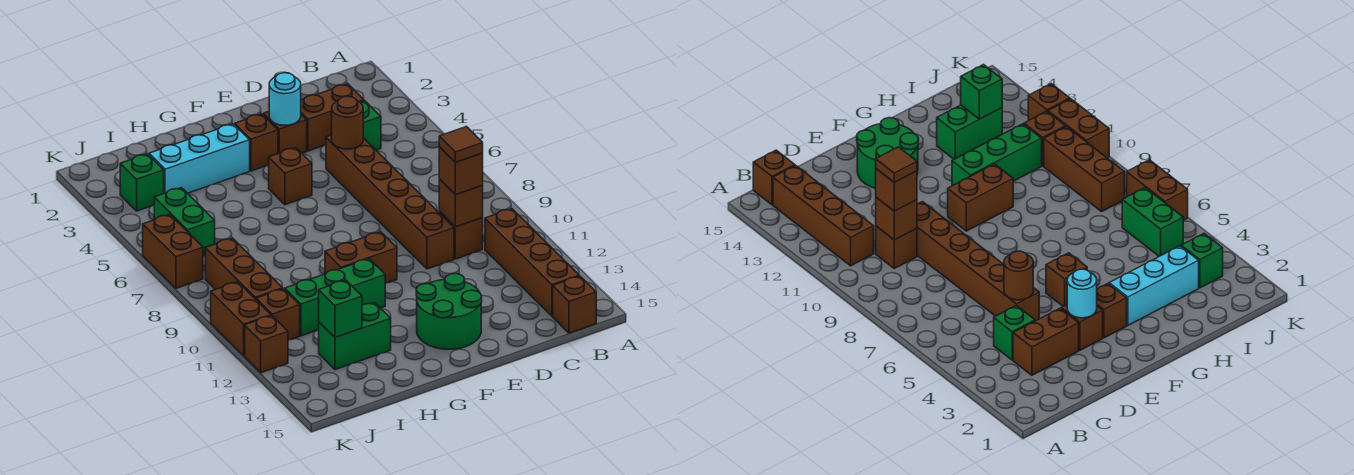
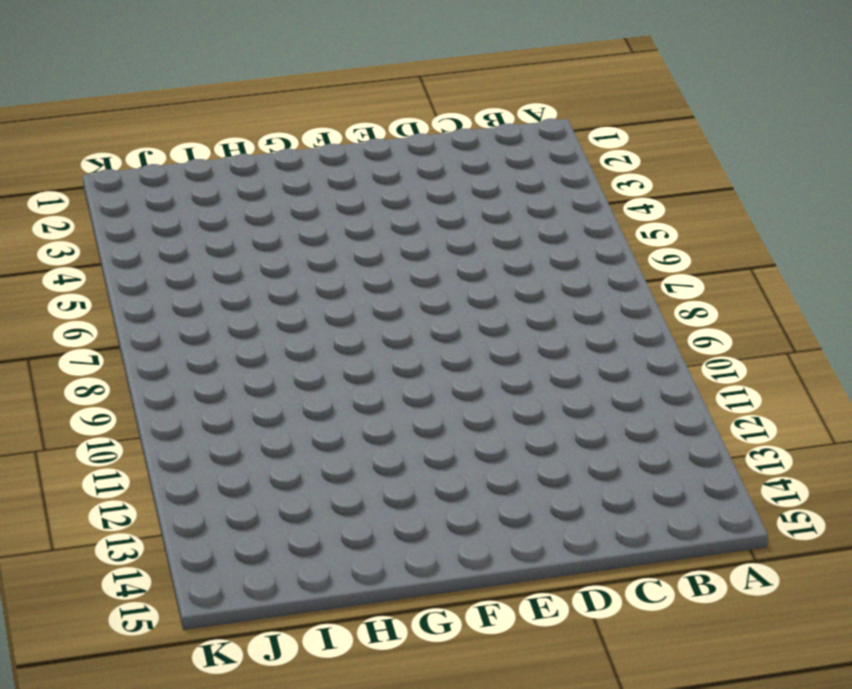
none -> brown 1x4 brick [485,209,579,316]
none -> brown 1x1 brick [553,276,596,333]
none -> brown 1x2 brick [301,84,364,151]

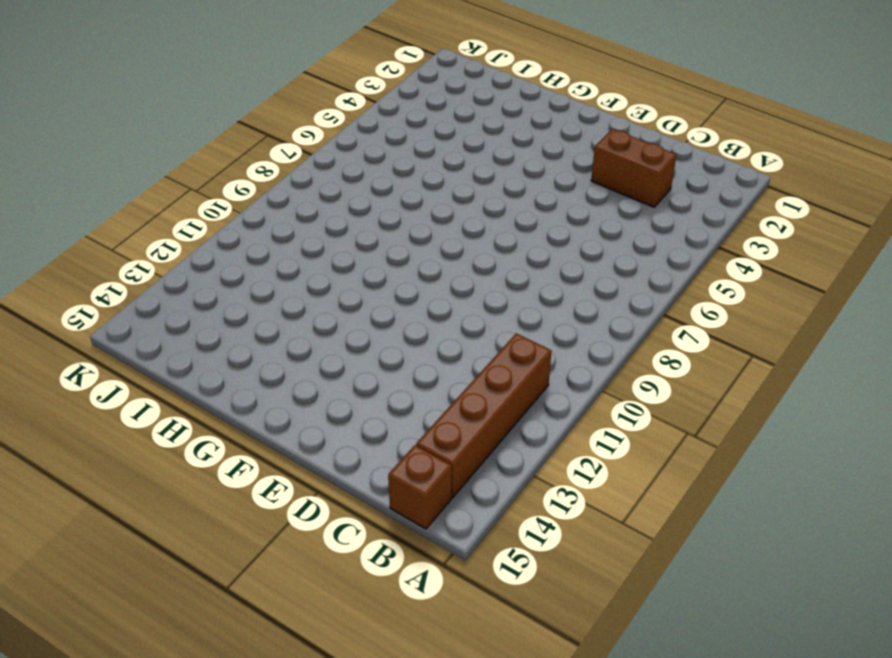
none -> green 1x1 brick [360,101,381,150]
none -> brown 1x1 brick [439,211,483,259]
none -> brown 1x6 brick [326,135,454,269]

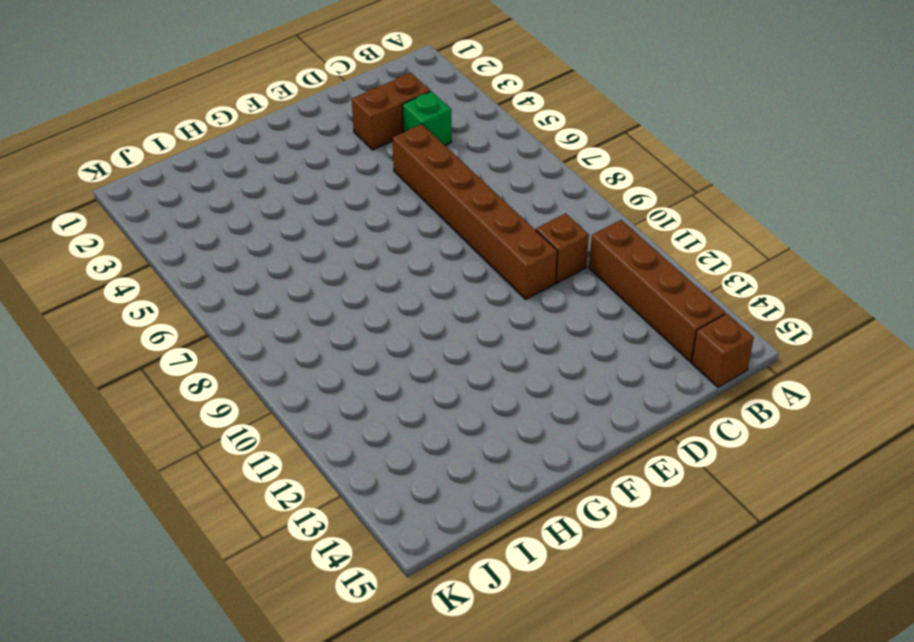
none -> brown 1x1 brick [263,111,307,154]
none -> green 2x2 round brick [416,273,482,349]
none -> brown 1x1 brick [235,114,278,171]

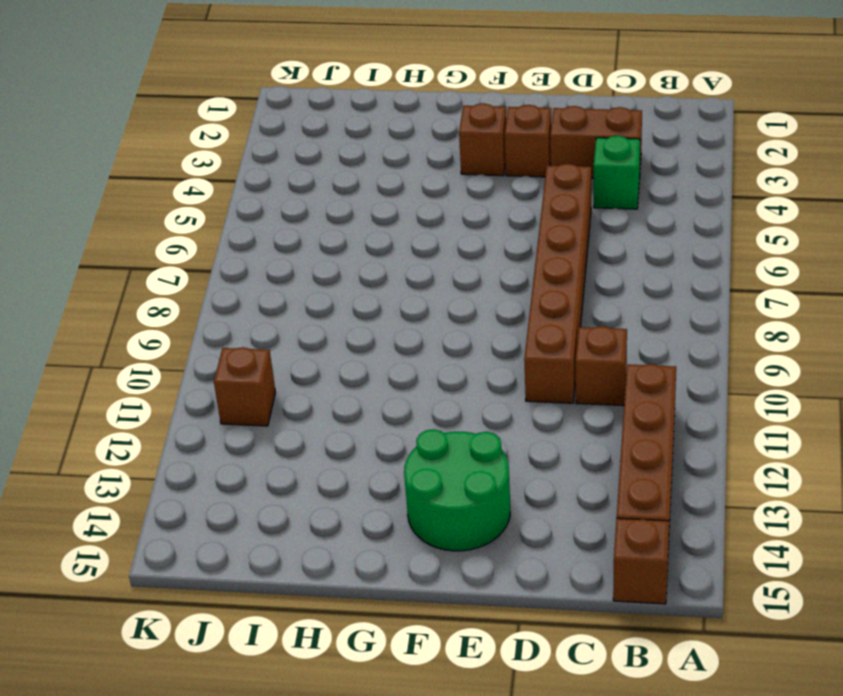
none -> brown 1x1 brick [269,148,312,205]
none -> brown 1x2 brick [325,232,397,284]
none -> cyan 1x3 brick [149,124,250,193]

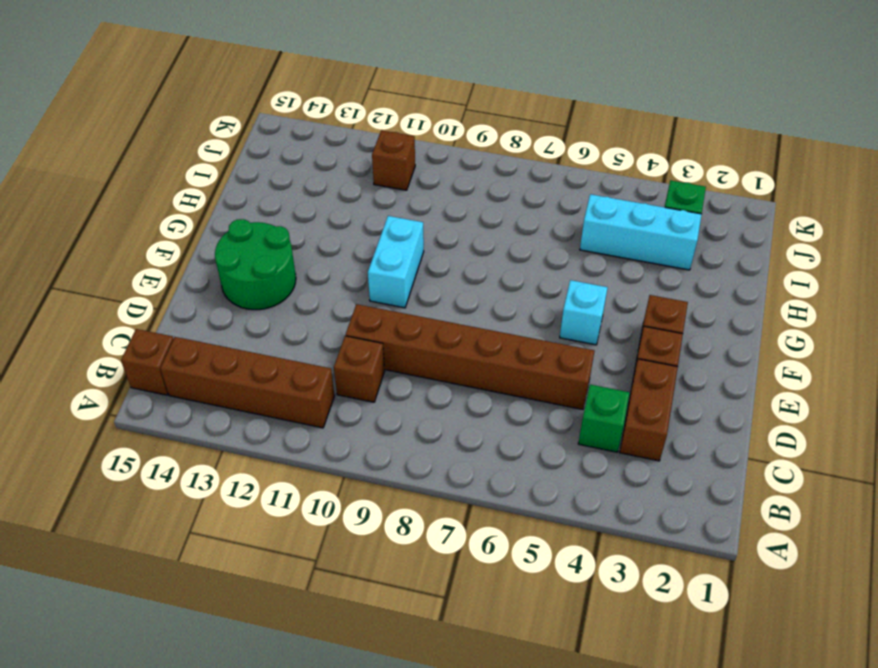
cyan 1x1 brick [560,280,608,345] -> brown 1x1 brick [269,148,312,205]
cyan 1x2 brick [368,216,424,308] -> brown 1x2 brick [325,232,397,284]
cyan 1x3 brick [580,194,702,270] -> cyan 1x3 brick turned to [149,124,250,193]
none -> green 1x3 brick [285,259,385,336]
none -> green 1x2 brick [319,302,391,370]
none -> green 1x2 brick [154,188,215,256]

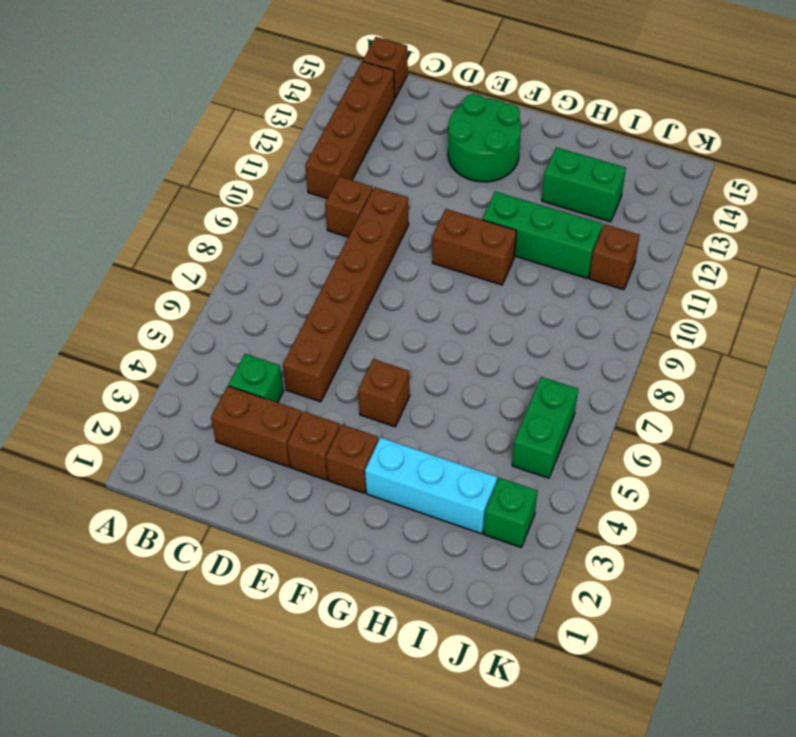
none -> brown 1x3 brick [205,238,283,299]
none -> brown 1x2 brick [143,214,203,288]
none -> brown 1x2 brick [211,282,271,356]

